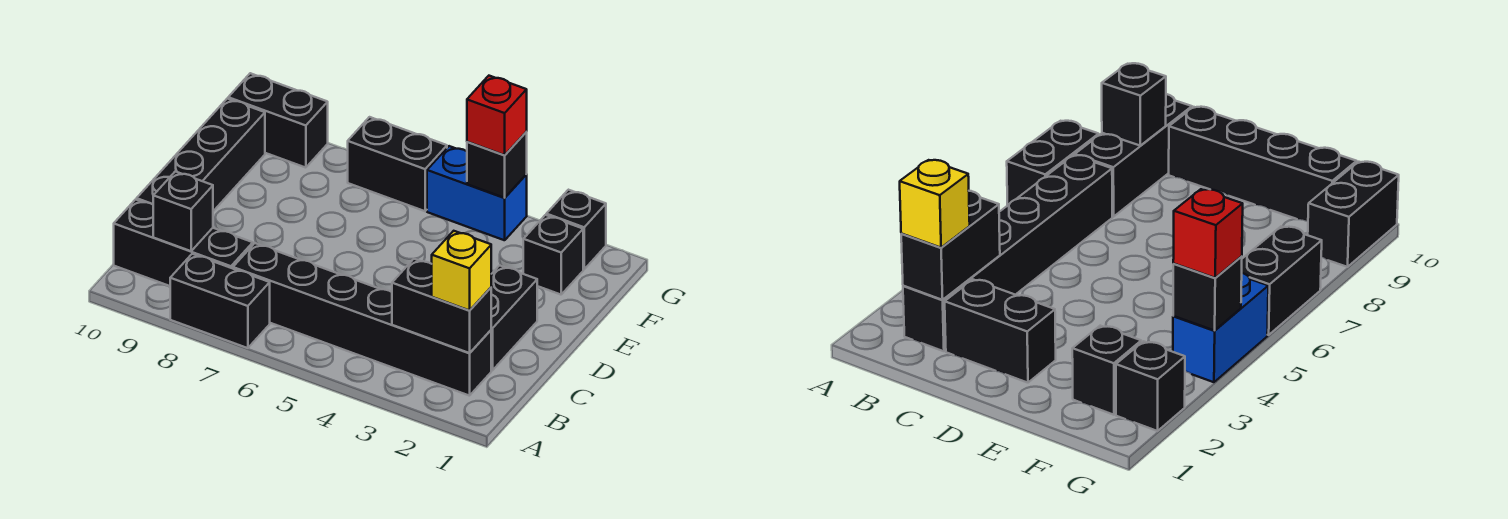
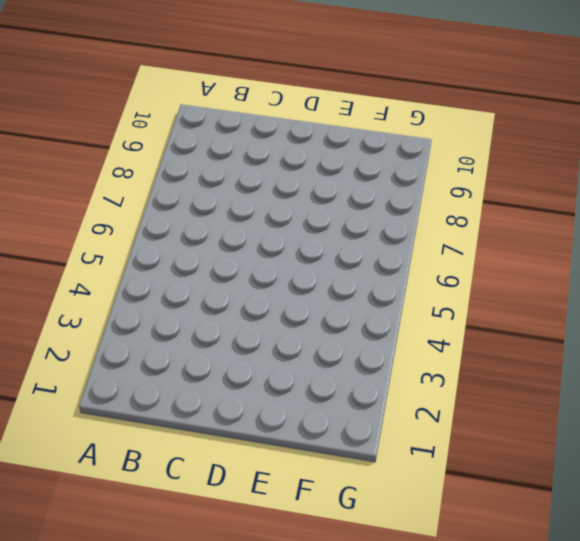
none -> black 1x2 brick [170,254,270,348]
none -> black 1x6 brick [233,243,491,396]
none -> black 1x3 brick [114,200,253,286]

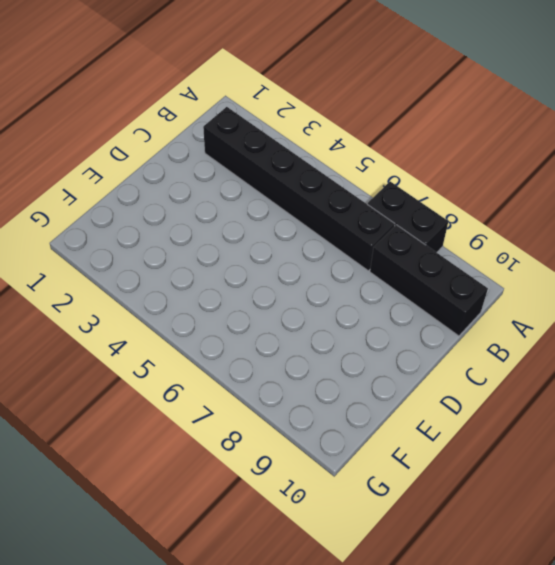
none -> black 1x2 brick [491,265,537,370]
none -> black 1x4 brick [137,99,265,211]
none -> black 1x1 brick [523,215,583,295]

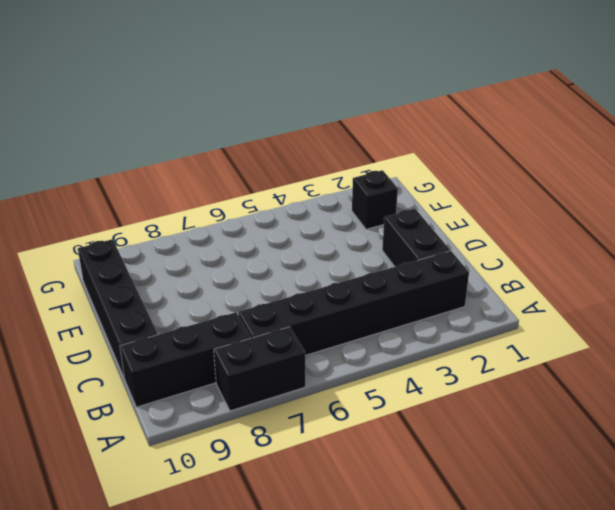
none -> black 1x1 brick [546,190,606,269]
none -> blue 1x2 brick [427,146,527,240]
none -> black 1x2 brick [348,117,447,211]

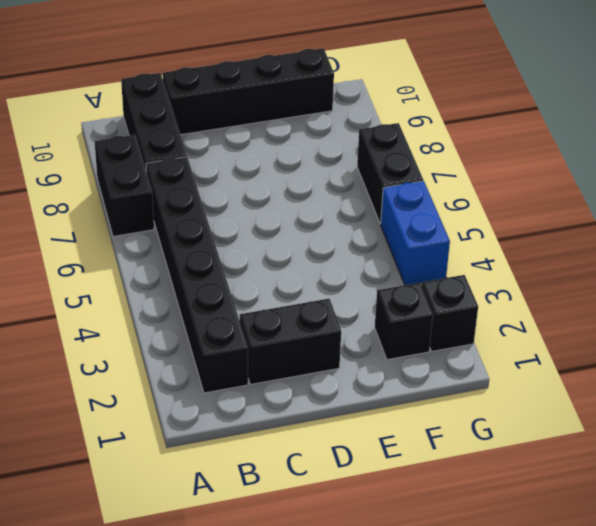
none -> black 1x2 brick [228,73,328,168]
none -> black 1x2 brick [392,259,491,353]
none -> black 1x1 brick [153,171,213,251]

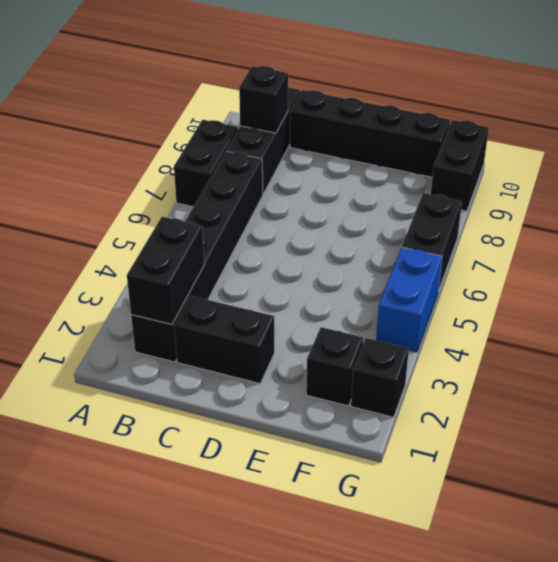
none -> black 1x1 brick [467,132,527,198]
none -> yellow 1x1 brick [432,231,491,310]
none -> red 1x1 brick [467,76,527,155]

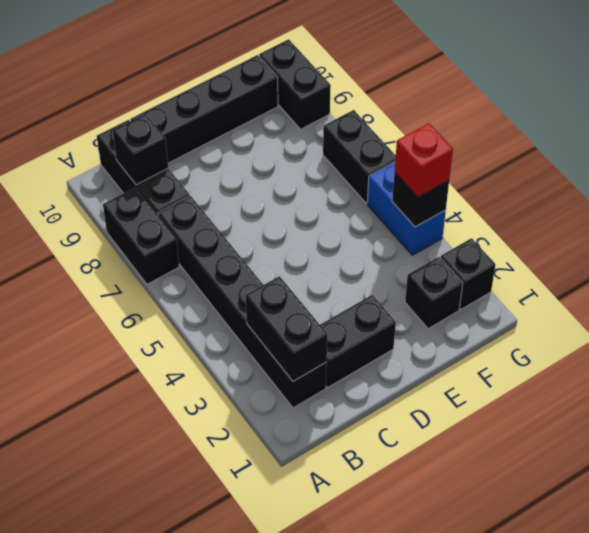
none -> yellow 1x1 brick [432,231,491,310]

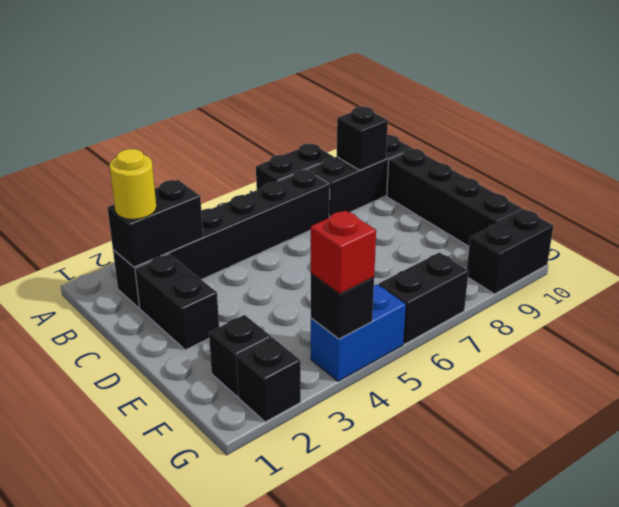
yellow 1x1 round brick [110,149,156,220] -> yellow 1x1 brick [432,231,491,310]

